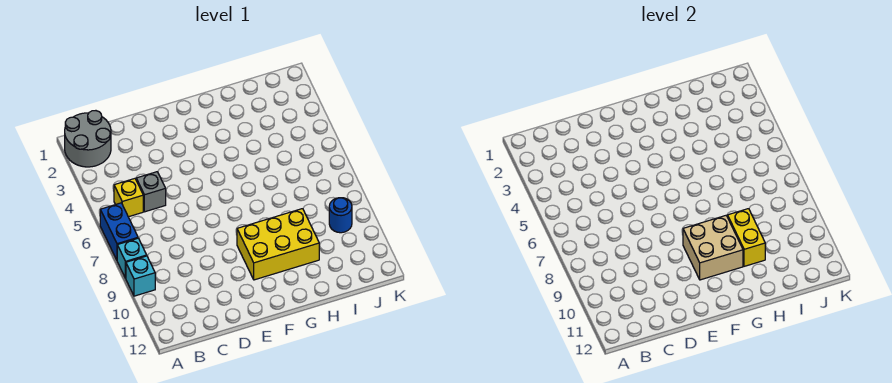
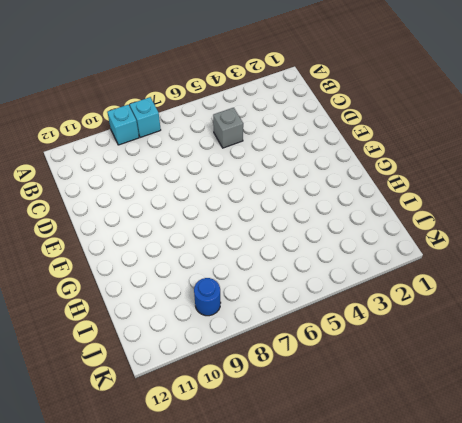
none -> grey 2x2 round brick [65,111,111,167]
none -> blue 1x2 brick [100,203,138,260]

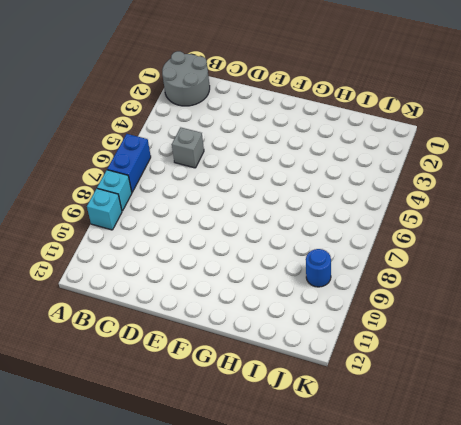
none -> yellow 1x1 brick [114,179,143,217]
none -> yellow 2x3 brick [237,209,319,280]

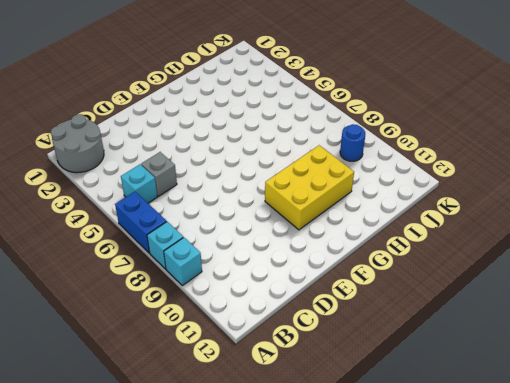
cyan 1x1 brick [121,164,157,203] -> yellow 1x1 brick [114,179,143,217]
none -> tan 2x2 brick [683,215,743,280]
none -> yellow 1x2 brick [728,209,765,266]

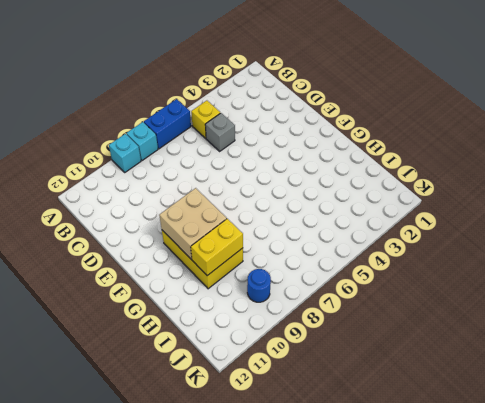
none -> grey 2x2 round brick [65,111,111,167]

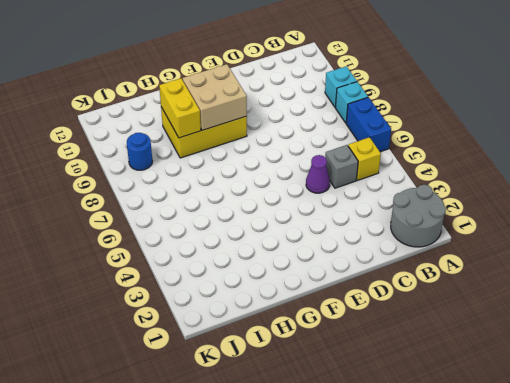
purple 1x1 cone [306,155,330,193] -> none

